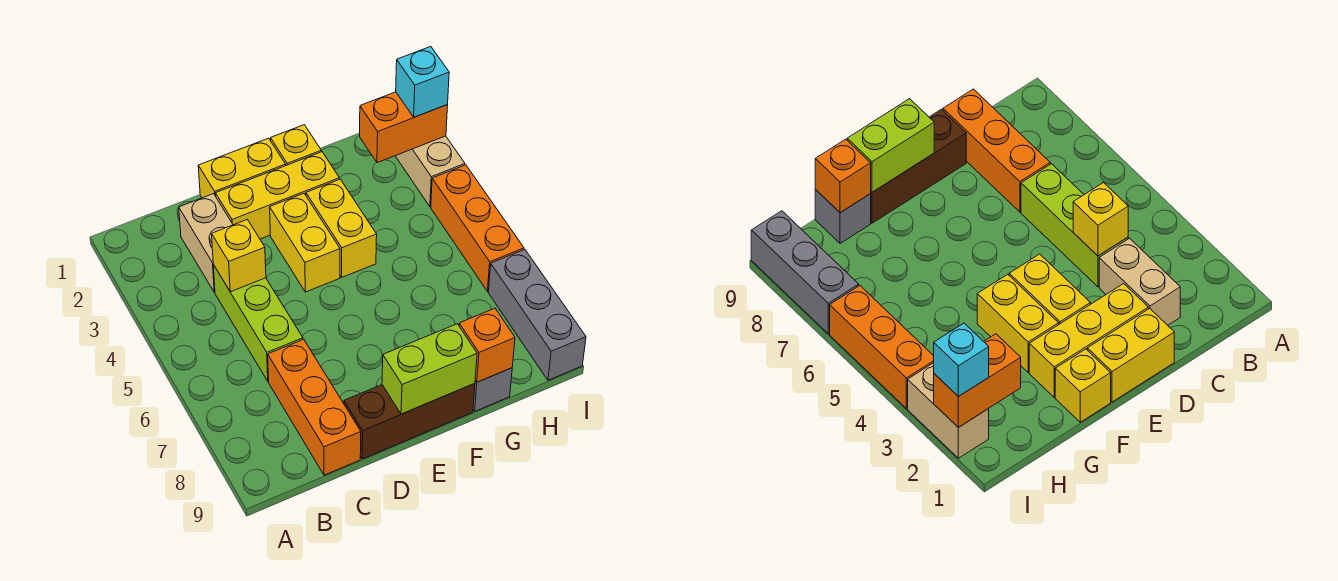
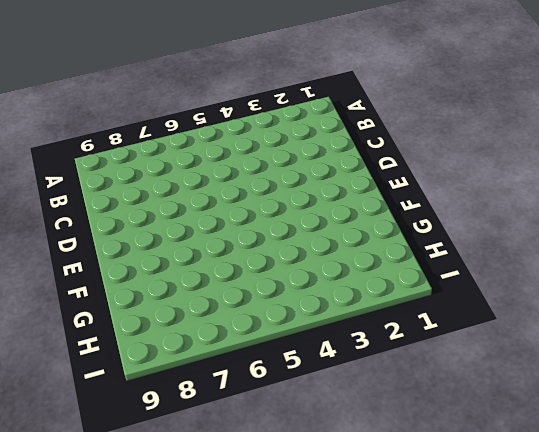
none -> tan 1x2 brick [179,194,233,292]
none -> lime 1x3 brick [213,265,303,381]
none -> orange 1x3 brick [268,339,361,475]

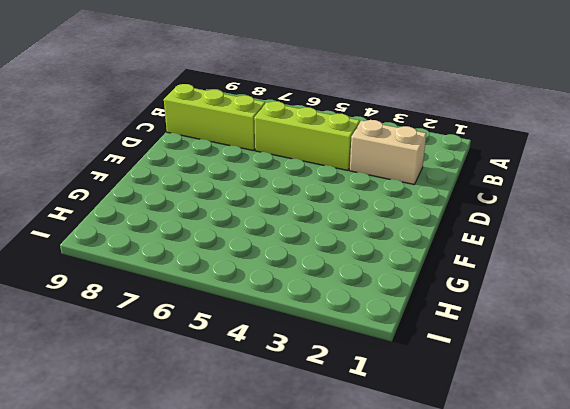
lime 1x3 brick [164,84,265,151] -> orange 1x3 brick [268,339,361,475]
none -> yellow 1x2 brick [198,138,286,198]
none -> yellow 1x3 brick [216,152,339,239]
none -> brown 1x3 brick [344,384,475,459]

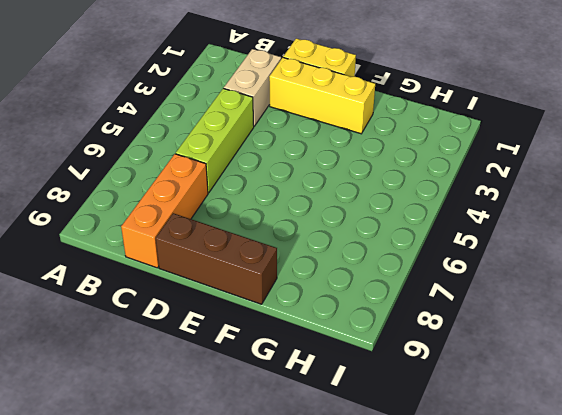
none -> yellow 1x2 brick [270,193,340,292]
none -> yellow 1x1 brick [271,125,321,165]
none -> yellow 1x2 brick [306,179,377,277]

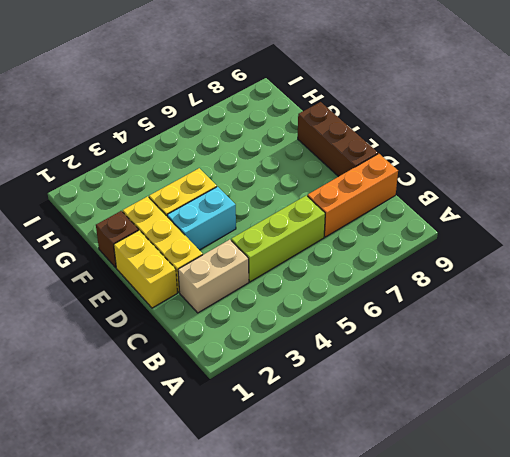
cyan 1x2 brick [167,187,236,250] -> yellow 1x2 brick [270,193,340,292]
brown 1x1 brick [96,211,139,267] -> yellow 1x1 brick [271,125,321,165]
none -> grey 1x1 brick [473,368,512,411]
none -> tan 1x2 brick [396,136,465,207]
none -> orange 1x3 brick [431,165,524,291]

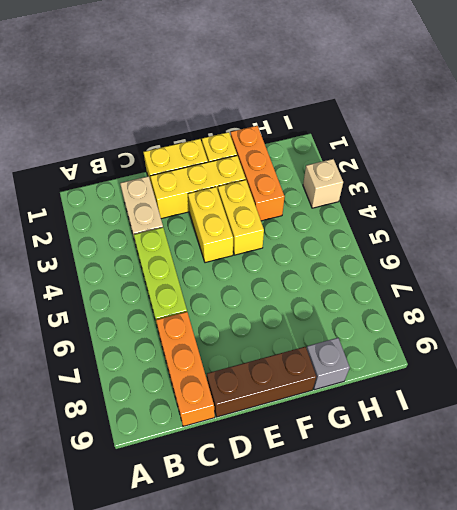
orange 1x3 brick [231,126,285,221] -> orange 1x3 brick moved to [431,165,524,291]
tan 1x1 brick [303,159,343,208] -> tan 1x2 brick [396,136,465,207]
none -> grey 1x3 brick [488,250,586,380]
none -> yellow 1x1 brick [212,219,266,292]
none -> lime 1x2 brick [382,324,477,414]

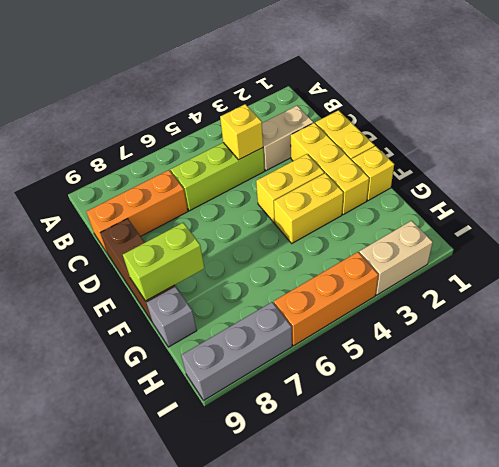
lime 1x2 brick [123,223,204,301] -> lime 1x2 brick turned to [382,324,477,414]
none -> orange 1x1 brick [459,308,515,382]
none -> orange 1x2 brick [360,92,448,163]
none -> cyan 1x1 brick [396,47,449,117]

